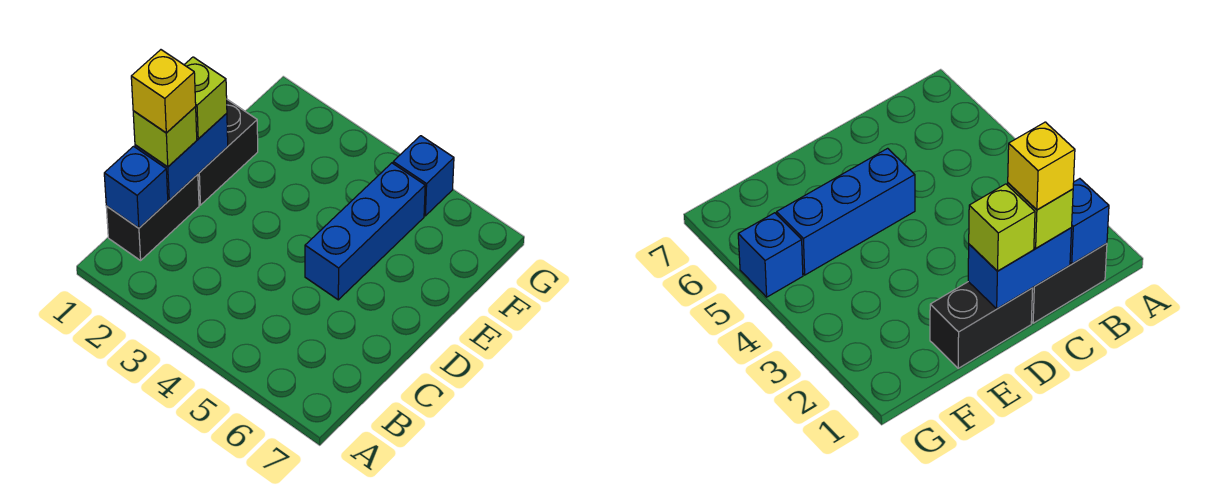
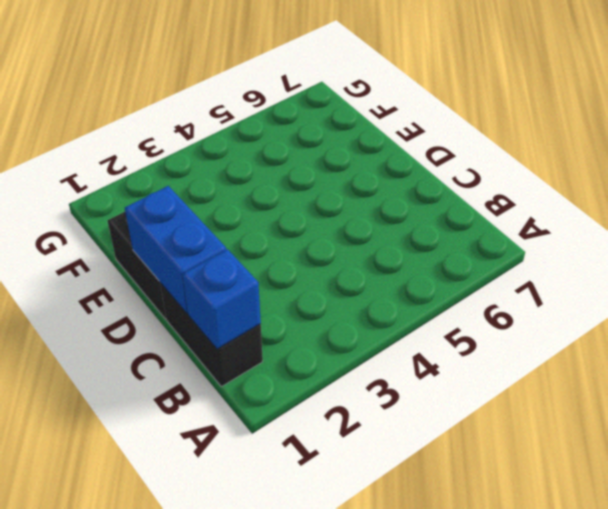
none -> blue 1x3 brick [305,163,425,300]
none -> blue 1x1 brick [393,136,454,216]

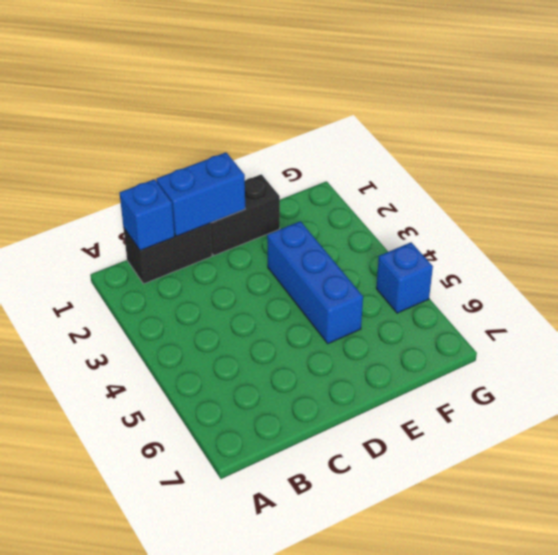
blue 1x3 brick [267,221,363,344] -> blue 1x3 brick turned to [305,163,425,300]
none -> lime 1x1 brick [133,107,197,167]
none -> lime 1x1 brick [184,57,227,139]

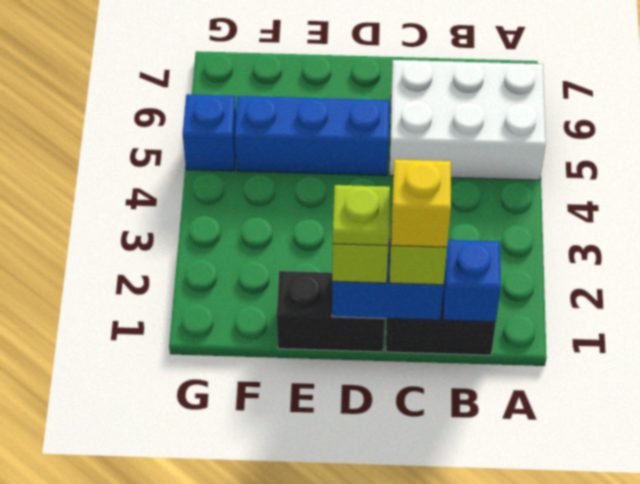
white 2x3 brick [389,60,546,180] -> none
lime 1x1 plate [333,185,390,245] -> none

